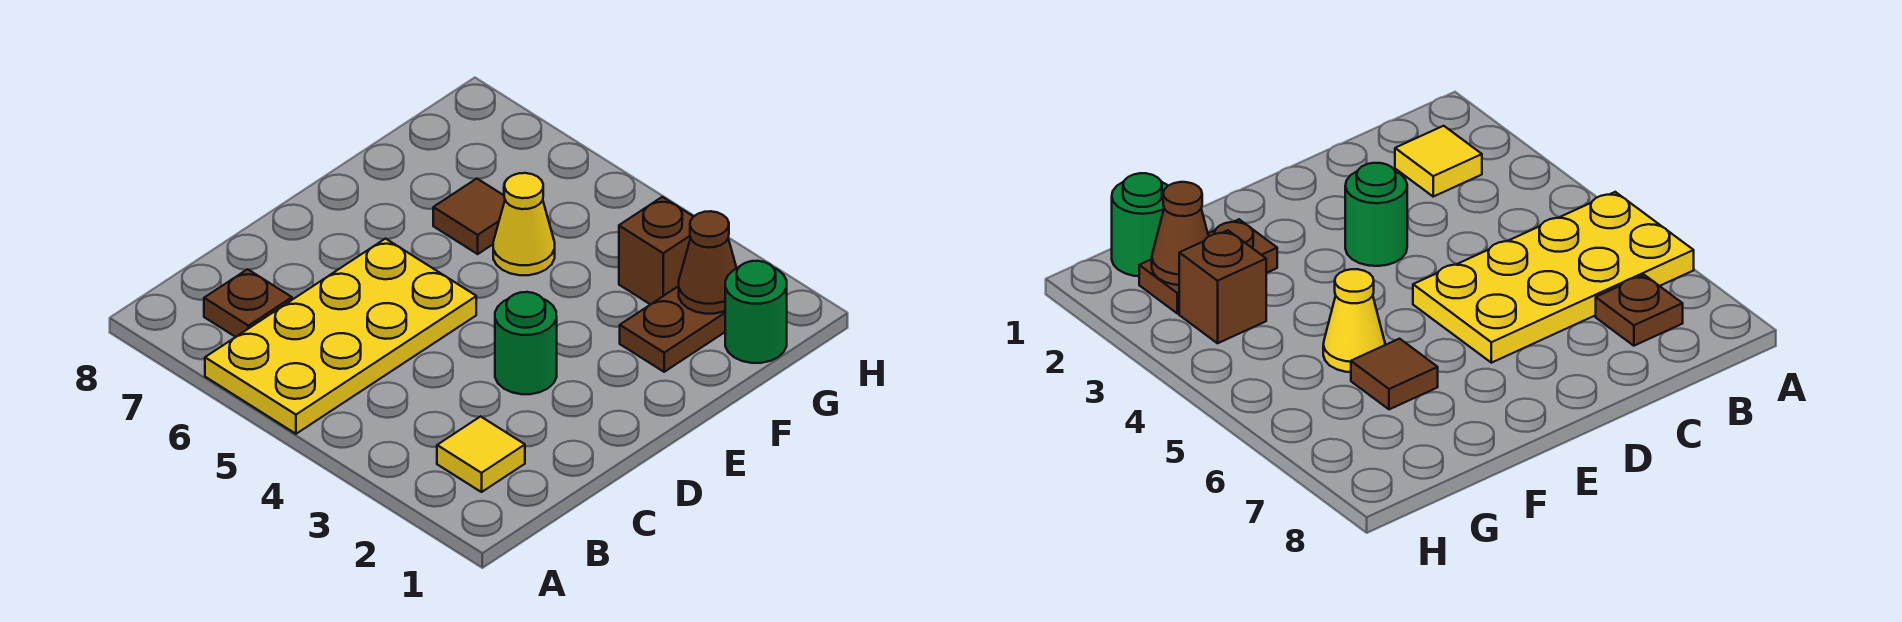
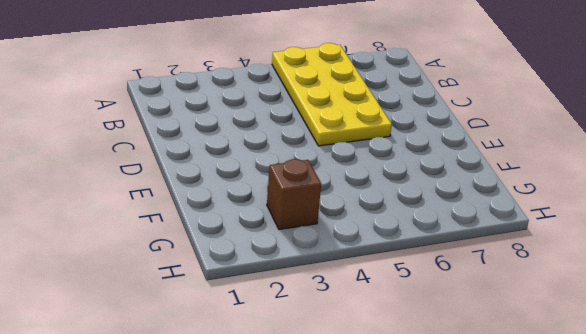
none -> yellow 1x1 tile [437,416,525,492]
none -> brown 1x1 plate [204,269,292,337]

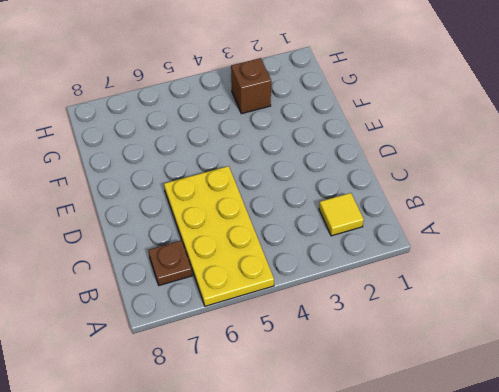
none -> green 1x1 round brick [495,292,557,394]
none -> brown 1x2 plate [620,286,725,372]

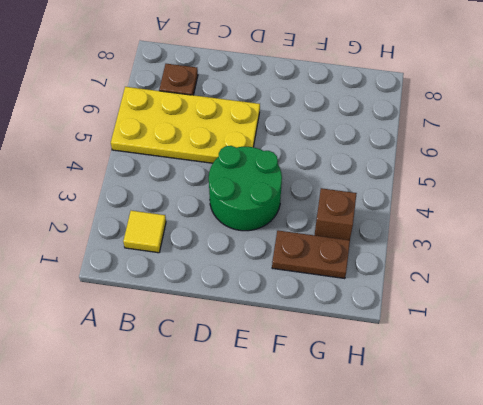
green 2x2 round brick [209,146,282,231] -> green 1x1 round brick [495,292,557,394]
none -> yellow 1x1 cone [493,173,555,275]
none -> brown 1x1 tile [433,179,505,254]

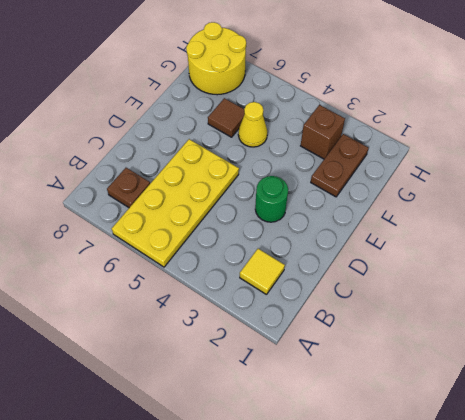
yellow 2x2 round brick [186,22,246,95] -> none
none -> green 1x1 round brick [725,261,787,363]
none -> brown 1x1 cone [679,211,737,314]

